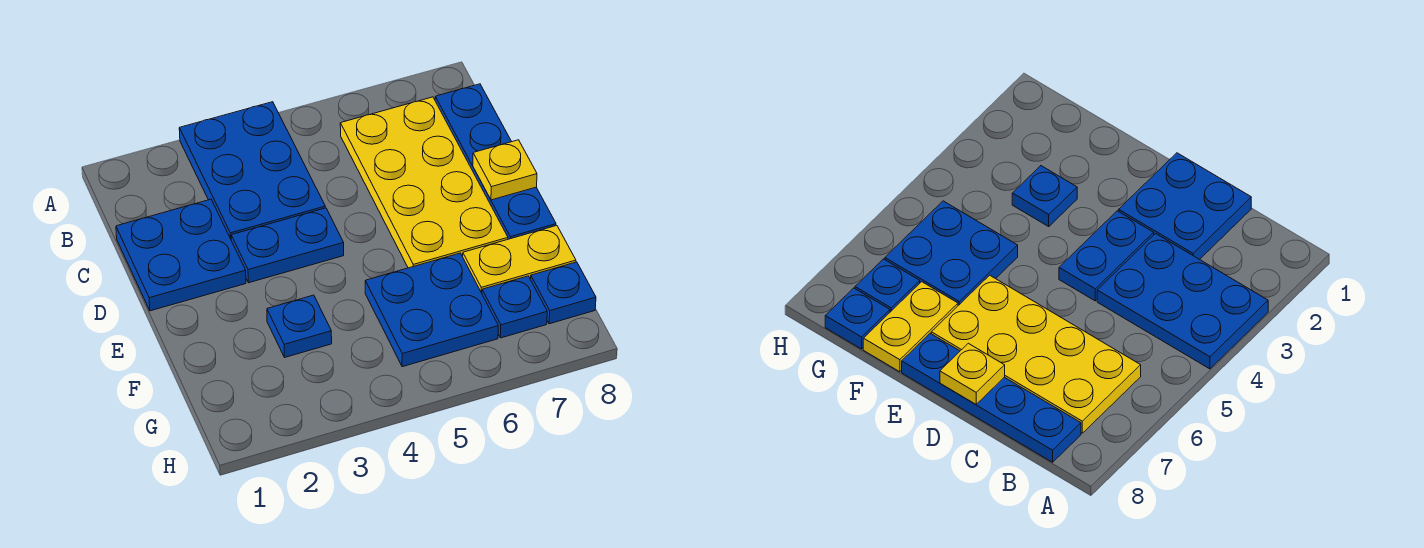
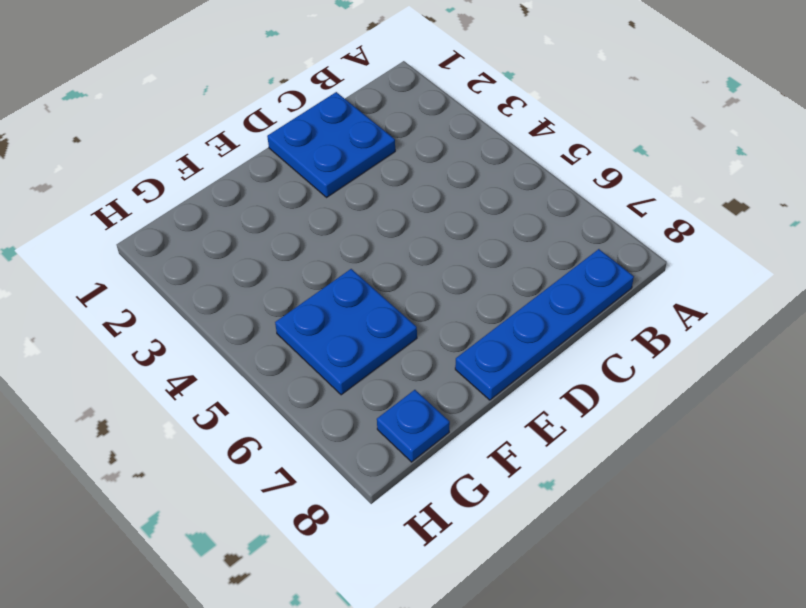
none -> blue 2x3 plate [179,102,325,239]
none -> yellow 2x4 plate [340,97,508,268]

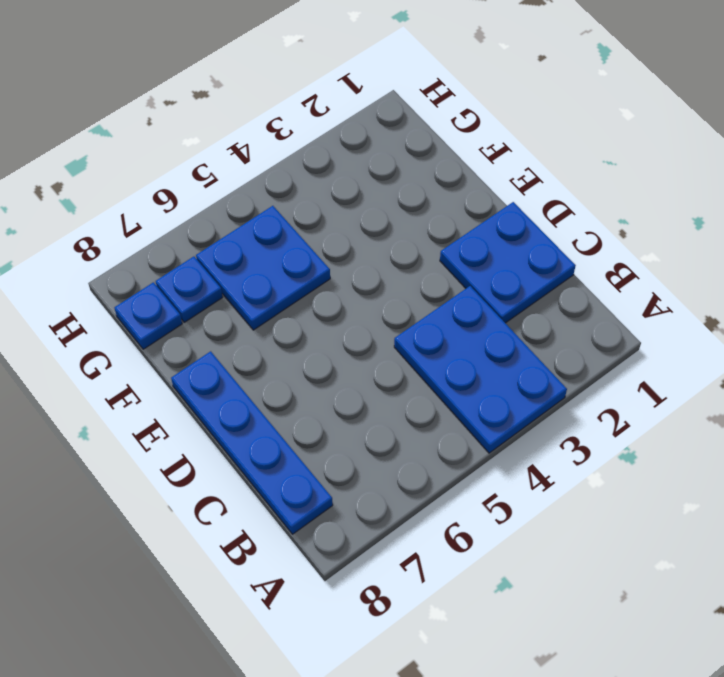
none -> yellow 2x4 plate [340,97,508,268]
none -> blue 1x2 plate [231,208,344,283]

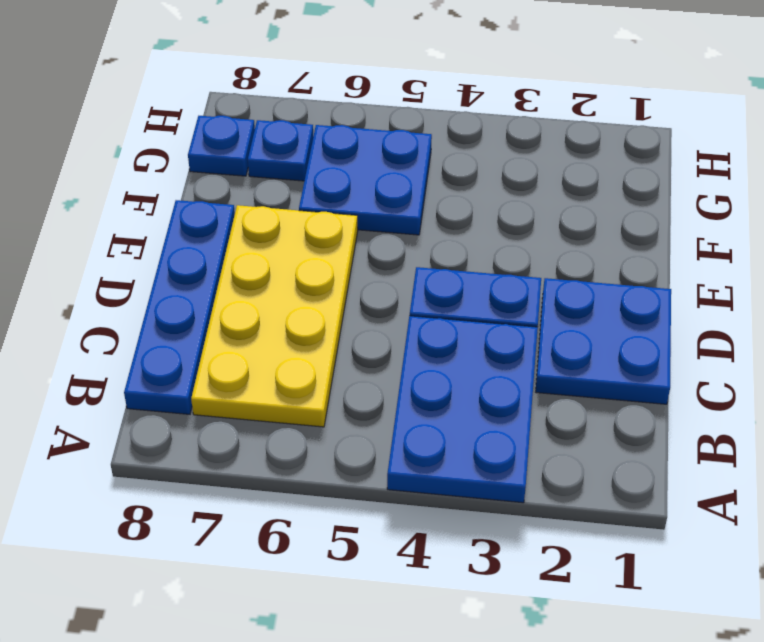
none -> blue 1x1 plate [267,295,332,357]
none -> yellow 1x2 plate [463,226,576,293]

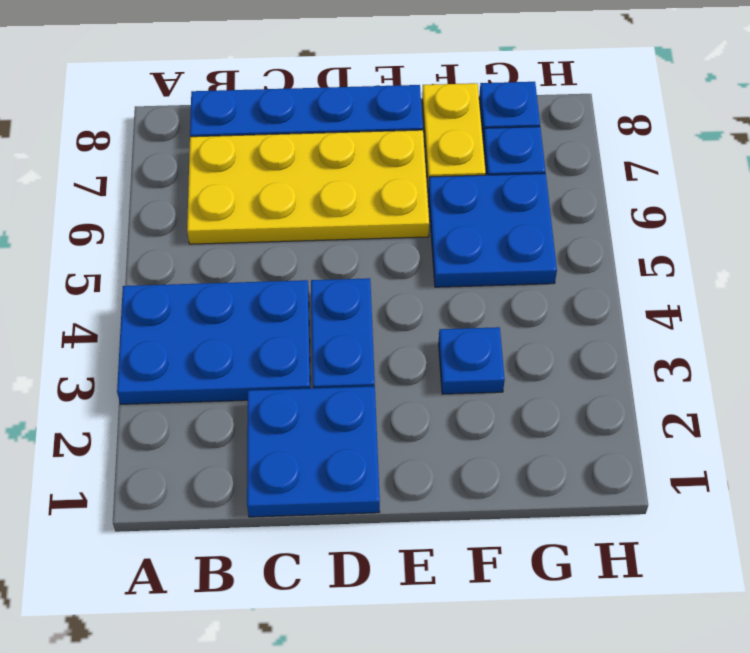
none -> yellow 1x1 plate [473,140,537,200]

